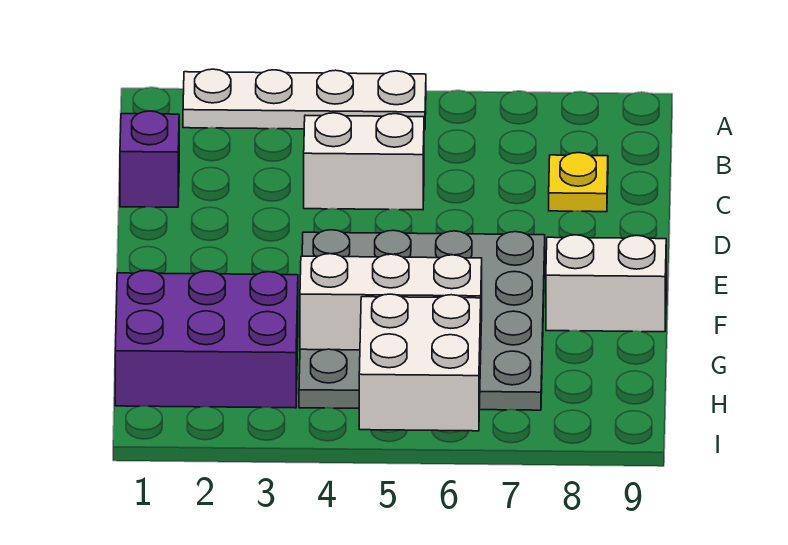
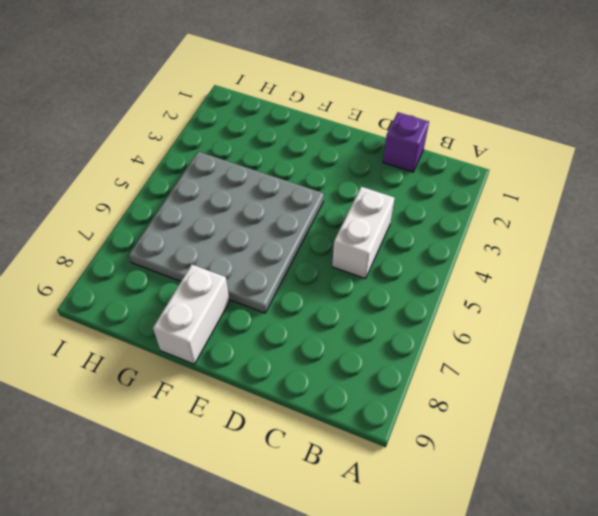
none -> white 1x4 plate [183,69,426,130]
none -> yellow 1x1 plate [549,153,608,212]

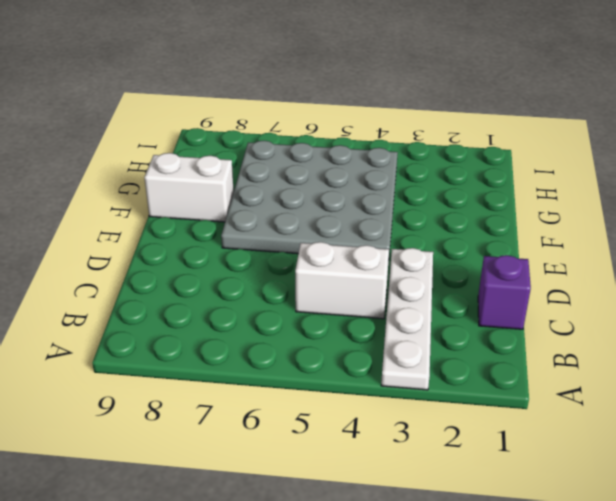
white 1x4 plate [381,248,433,390] -> white 1x4 plate turned to [183,69,426,130]
none -> yellow 1x1 plate [549,153,608,212]
none -> purple 2x3 brick [115,270,298,408]

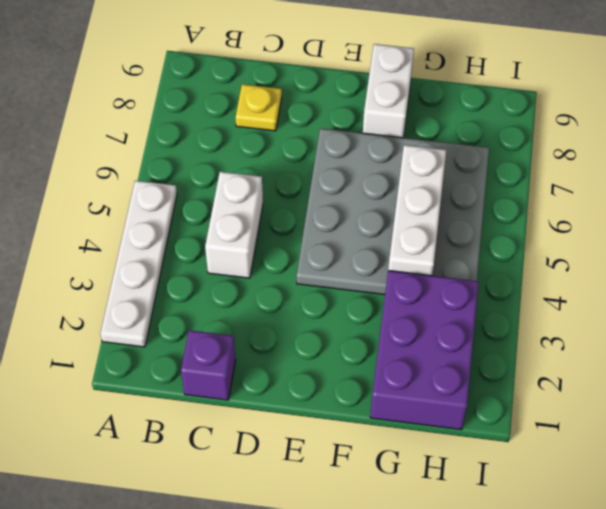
none -> white 2x2 brick [359,294,481,431]

